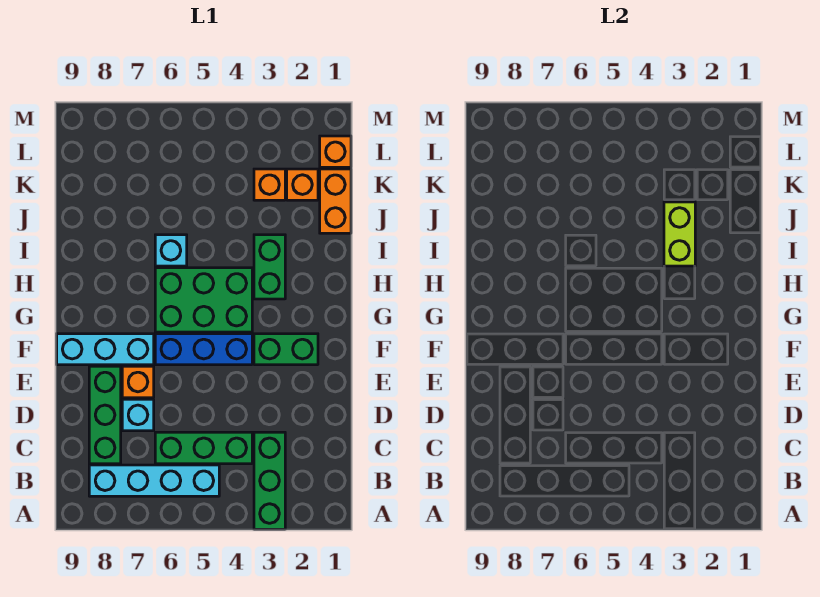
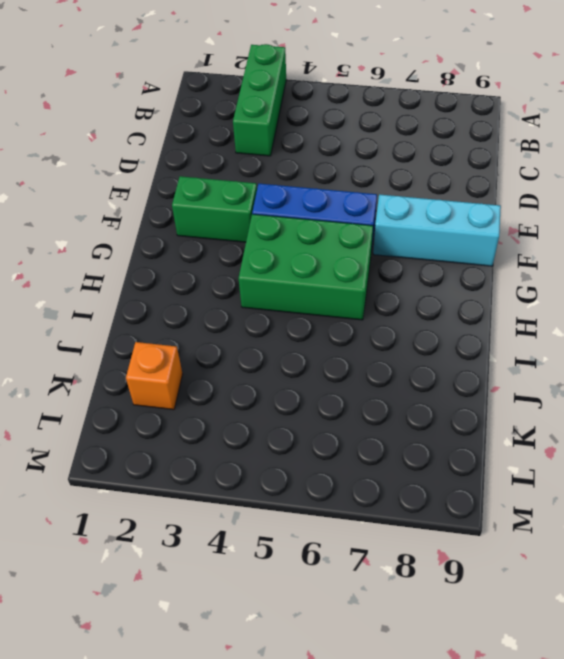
none -> cyan 1x4 brick [89,465,219,496]
none -> green 1x3 brick [155,432,252,464]
none -> green 1x3 brick [89,366,121,464]

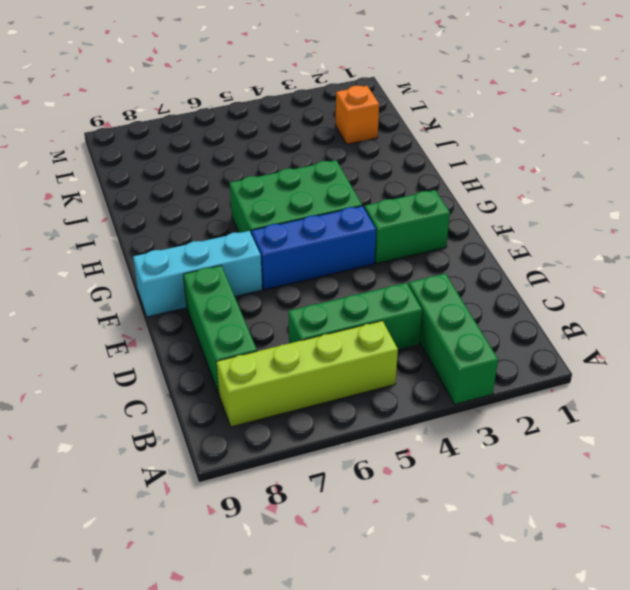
lime 1x4 brick [217,321,398,427] -> cyan 1x4 brick [89,465,219,496]
none -> cyan 1x1 brick [122,399,154,431]
none -> orange 1x1 brick [122,366,154,398]
none -> green 1x2 brick [254,235,285,299]

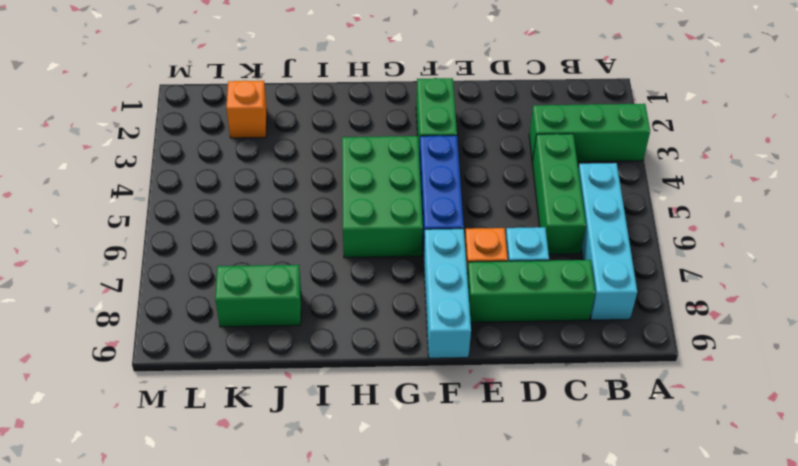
green 1x2 brick [215,265,301,327] -> green 1x2 brick moved to [254,235,285,299]
none -> cyan 1x1 brick [155,235,187,266]
none -> orange 1x2 brick [320,169,351,233]
none -> orange 1x1 brick [254,169,285,200]

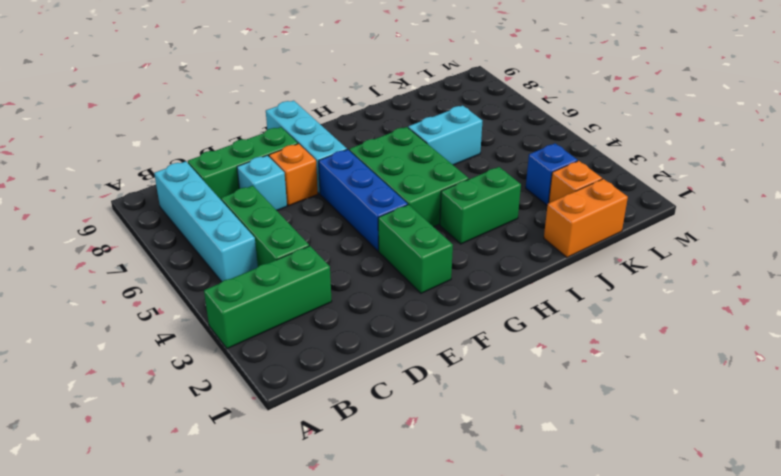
cyan 1x2 brick [408,105,482,165] -> cyan 1x1 brick [155,235,187,266]
blue 1x1 brick [526,143,578,205] -> orange 1x1 brick [254,169,285,200]
none -> orange 1x1 brick [320,136,351,167]
none -> lime 1x2 brick [664,202,695,266]

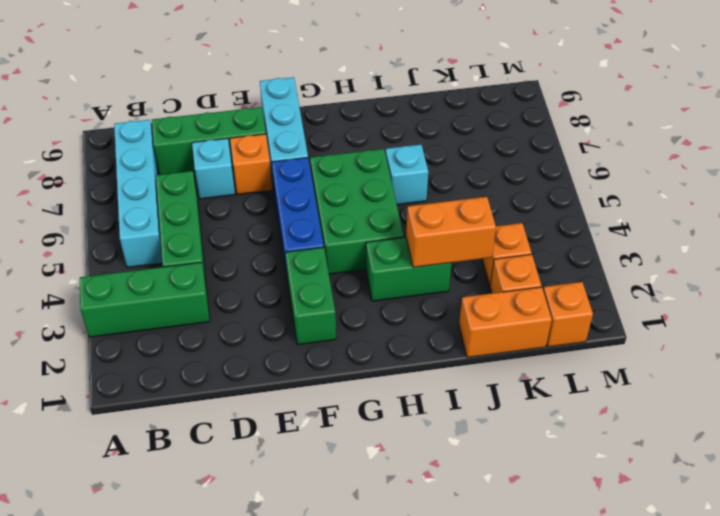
orange 1x2 brick [406,197,496,267] -> lime 1x2 brick [664,202,695,266]

